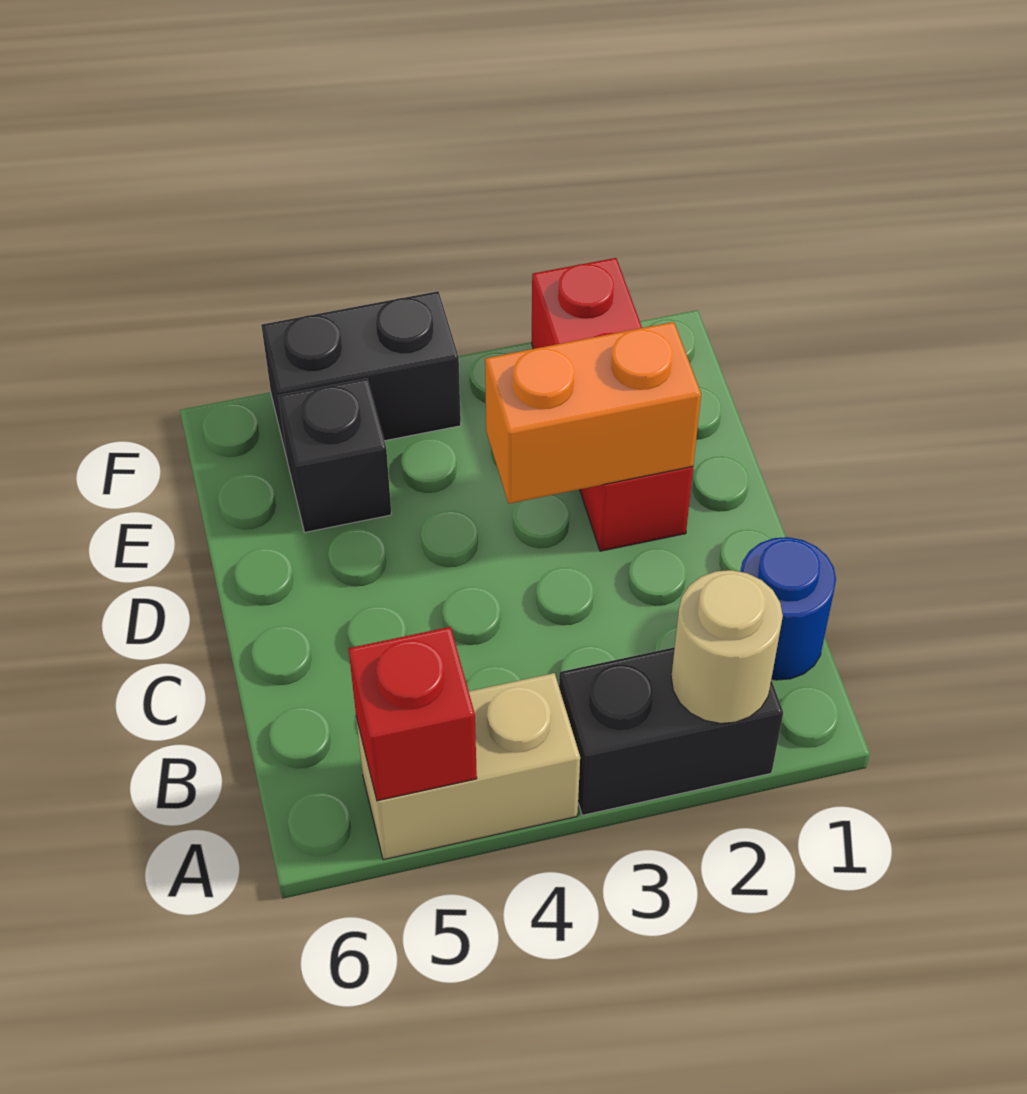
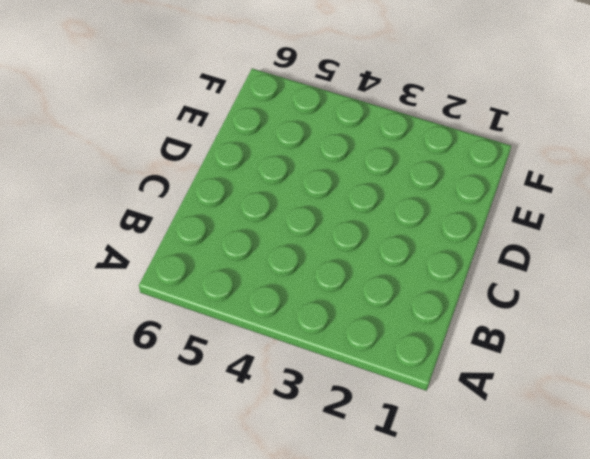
none -> black 1x2 brick [559,647,783,815]
none -> tan 1x2 brick [356,673,580,860]

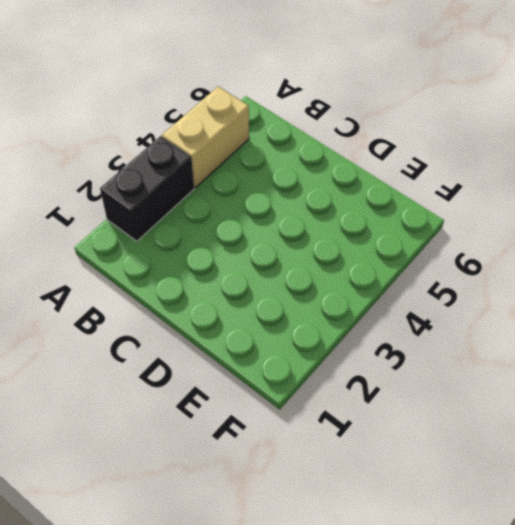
none -> blue 1x1 round brick [740,537,836,680]
none -> red 1x3 brick [532,258,693,551]

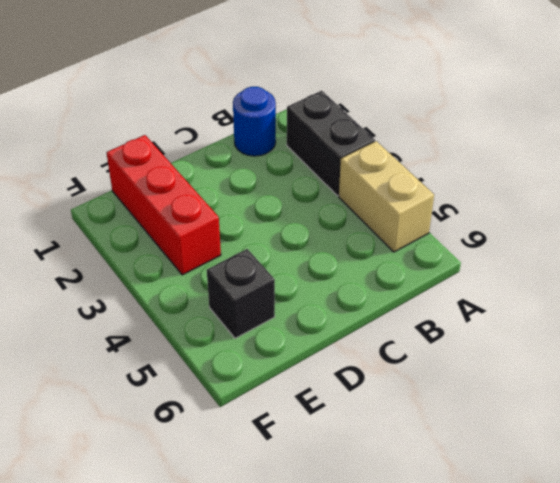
red 1x3 brick [107,135,221,275] -> red 1x3 brick turned to [532,258,693,551]
none -> black 1x2 brick [261,291,461,458]
none -> tan 1x1 round brick [671,570,783,723]

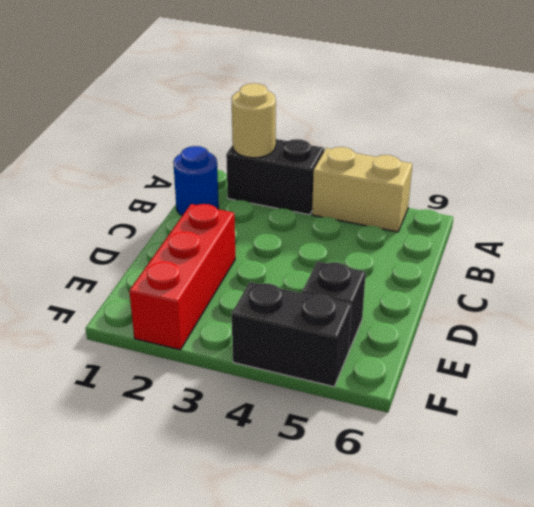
none -> red 1x1 brick [348,627,477,801]
none -> orange 1x2 brick [485,322,701,504]

